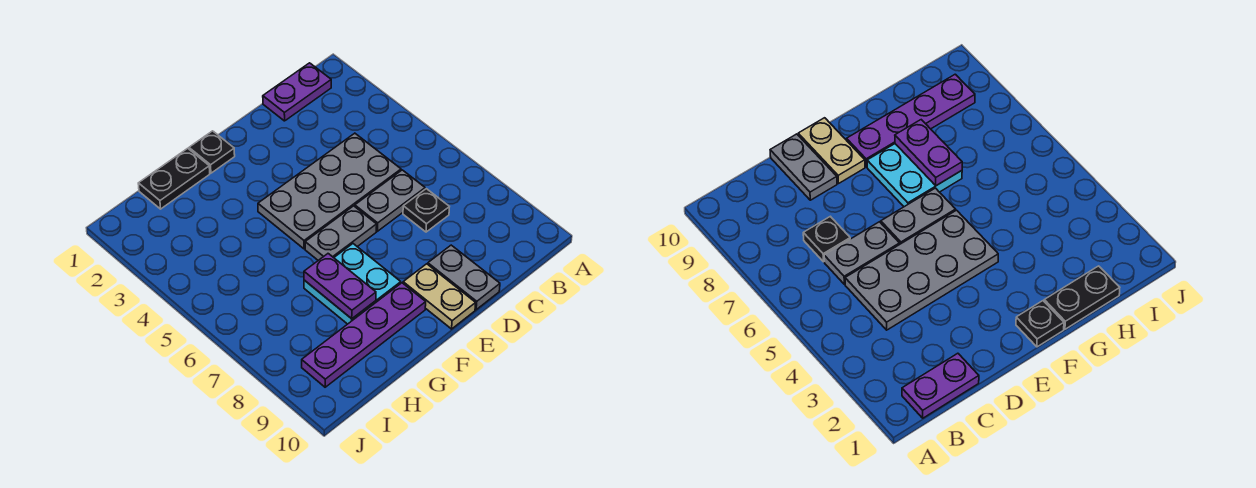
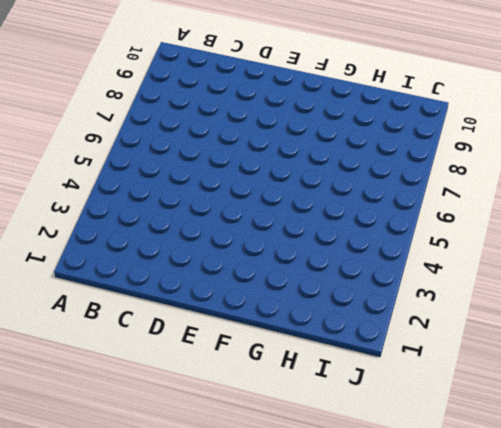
none -> purple 1x2 plate [263,63,331,121]
none -> grey 2x4 plate [258,133,401,249]
none -> grey 1x2 plate [355,170,425,231]

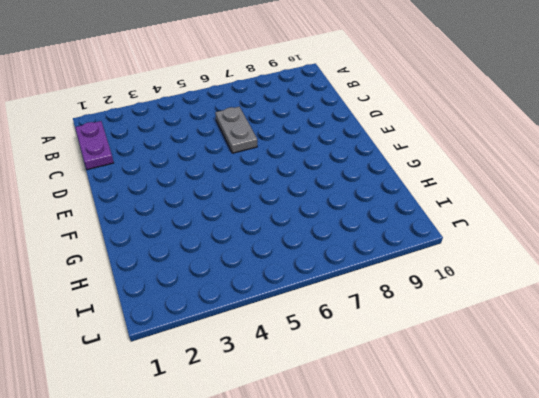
none -> grey 2x4 plate [258,133,401,249]
none -> black 1x1 plate [403,189,449,232]
none -> grey 1x2 plate [428,245,500,310]

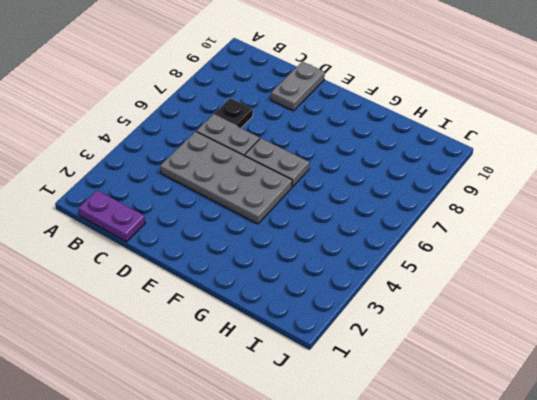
none -> tan 1x2 plate [403,264,476,329]
none -> black 1x1 plate [189,131,235,173]
none -> cyan 2x2 plate [304,244,401,324]

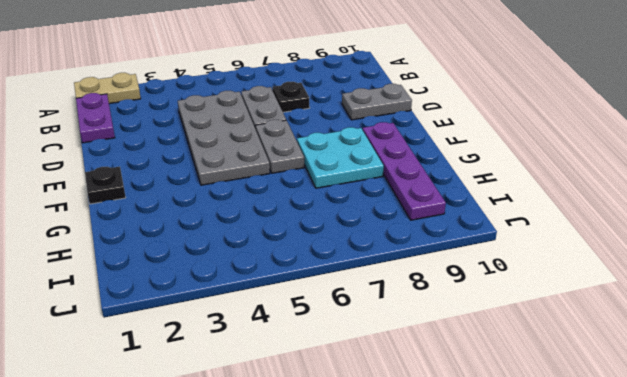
tan 1x2 plate [74,73,141,104] -> tan 1x2 plate moved to [403,264,476,329]
none -> black 1x2 plate [138,148,210,209]
none -> purple 1x2 plate [304,254,376,319]

